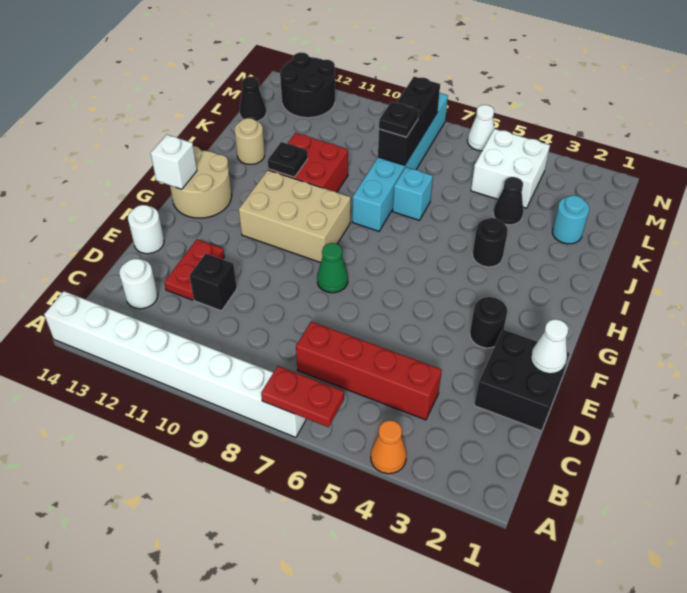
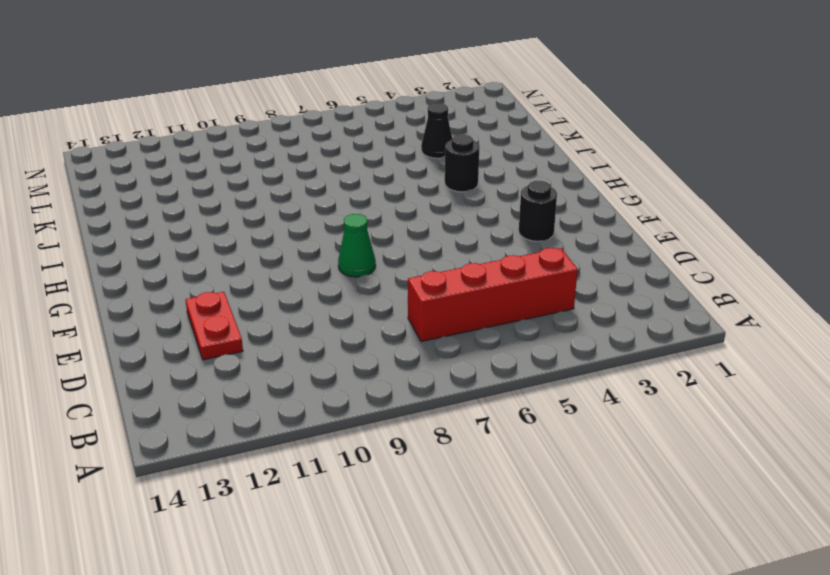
none -> orange 1x1 cone [371,420,406,474]
none -> white 1x8 brick [44,291,306,437]
none -> white 1x1 round brick [119,259,158,309]

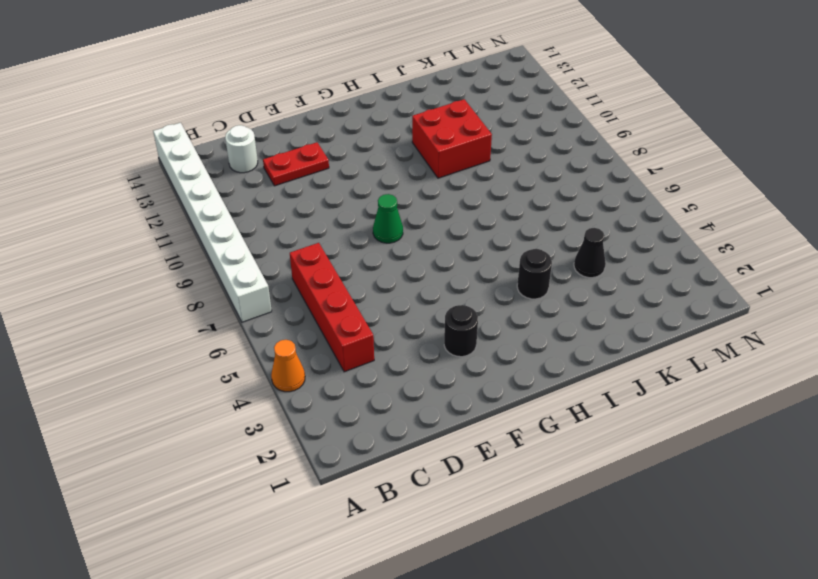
none -> black 2x2 brick [474,329,570,431]
none -> black 1x1 brick [189,254,237,311]
none -> white 1x1 round brick [128,205,164,254]

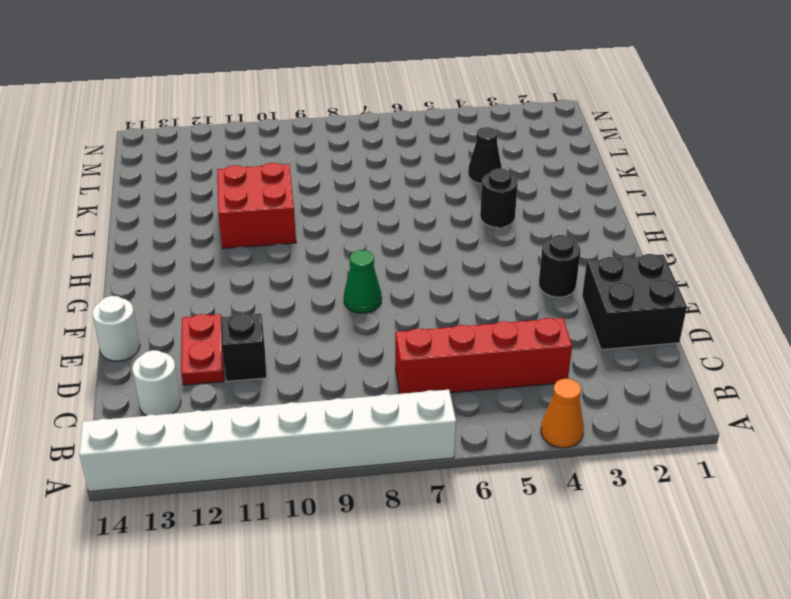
none -> tan 2x3 brick [239,170,351,263]
none -> tan 2x2 round brick [170,146,232,218]
none -> cyan 1x6 brick [352,93,448,231]

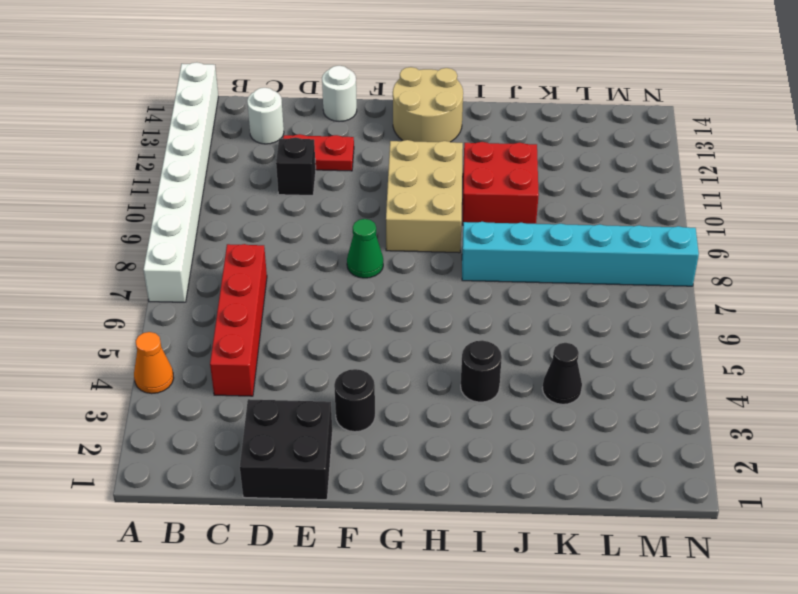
none -> cyan 1x1 brick [393,167,433,220]
none -> tan 1x1 round brick [235,118,265,164]
none -> cyan 1x1 round brick [552,195,589,244]

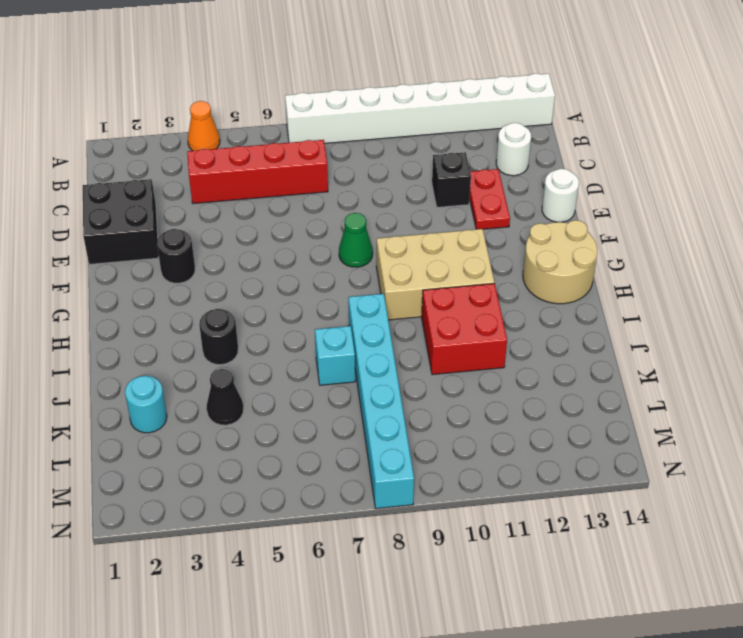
none -> tan 1x1 round brick [235,118,265,164]
none -> white 2x2 brick [471,129,550,208]
none -> black 1x1 cone [239,77,266,121]

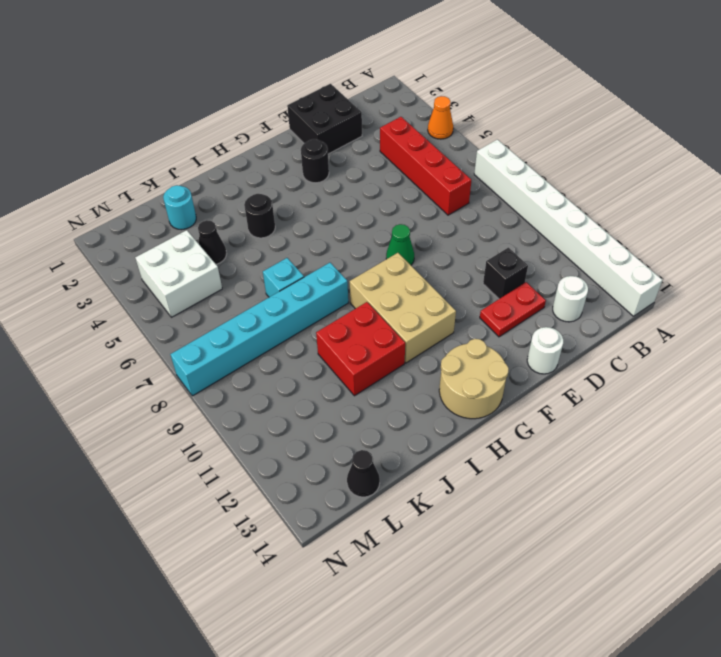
none -> tan 1x1 round brick [235,118,265,164]
none -> black 2x2 round brick [280,52,335,118]
none -> white 1x1 cone [467,105,494,151]

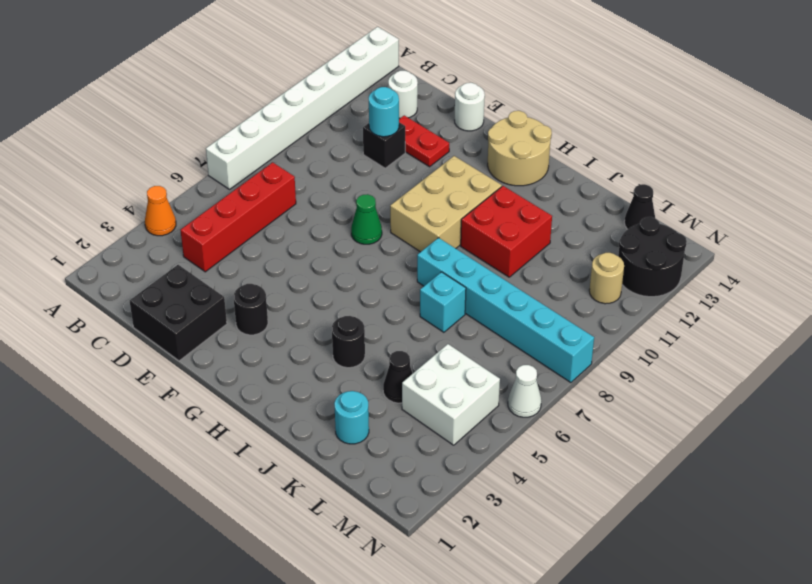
cyan 1x1 round brick [369,87,399,137] -> none
tan 1x1 round brick [589,253,624,304] -> tan 1x1 round brick moved to [235,118,265,164]
none -> red 1x2 plate [261,366,344,427]
none -> white 1x1 cone [531,319,568,374]
none -> white 1x1 brick [151,135,197,189]

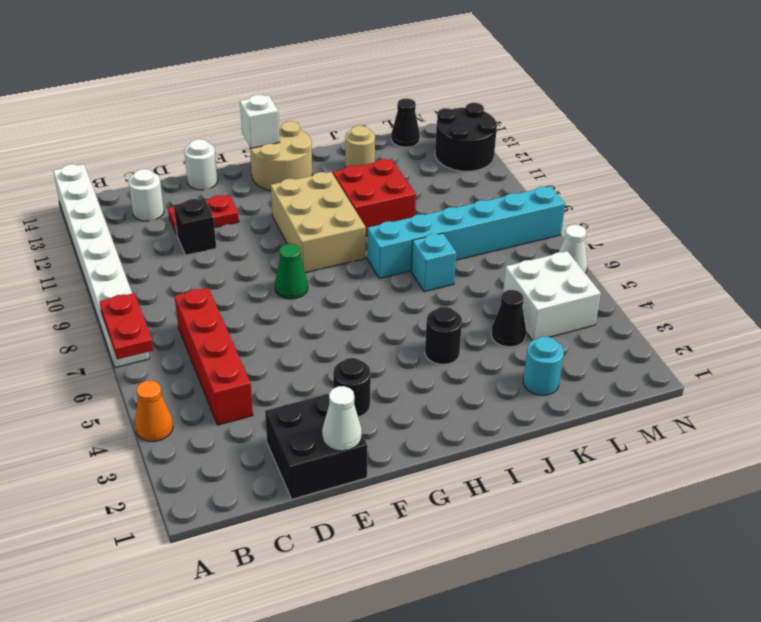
none -> black 1x1 plate [268,142,308,177]
none -> black 1x3 brick [378,77,440,165]
none -> black 1x1 plate [379,102,419,137]

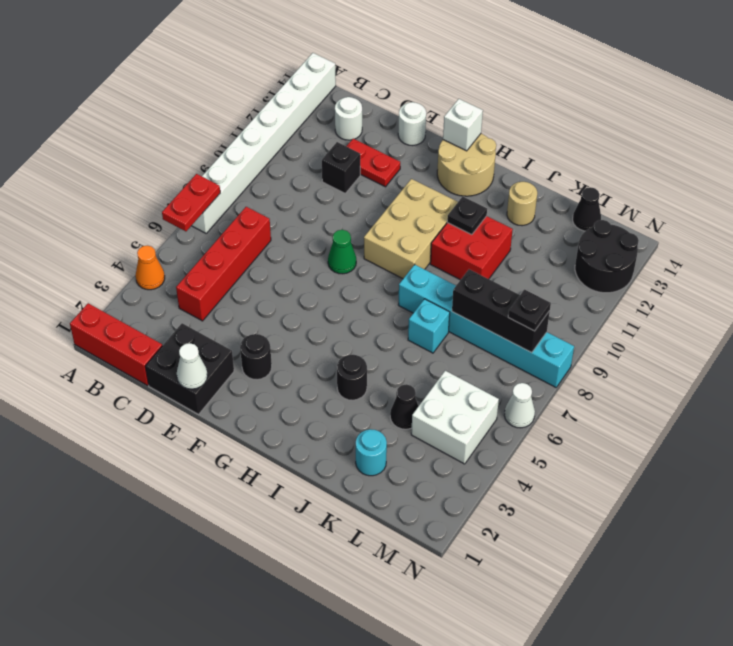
red 1x3 brick [70,303,162,386] -> none
black 1x1 plate [508,290,551,331] -> black 1x1 plate moved to [379,102,419,137]

